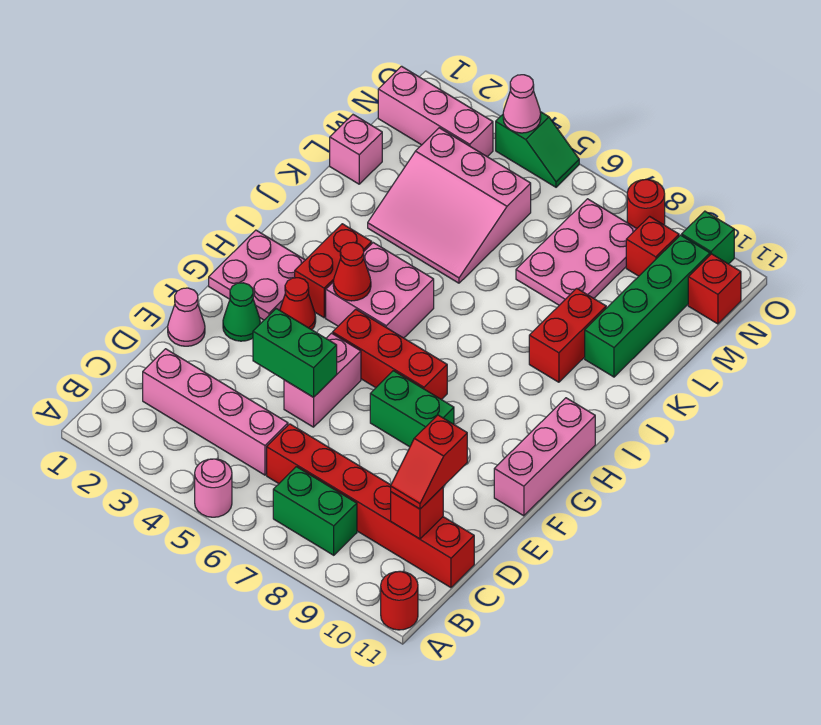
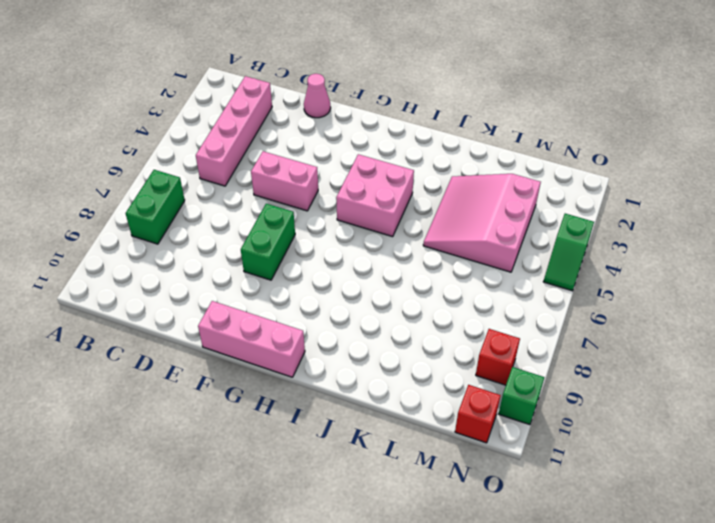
none -> pink 1x1 round brick [195,459,232,517]
none -> red 1x1 round brick [381,571,418,630]
none -> red 1x6 brick [267,424,474,588]
none -> green 1x1 cone [223,283,260,341]

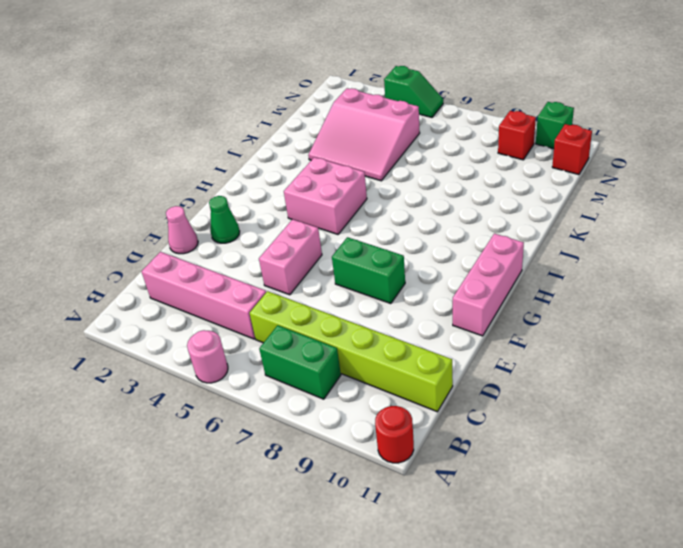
lime 1x6 brick [250,291,453,412] -> red 1x6 brick [267,424,474,588]
none -> pink 2x2 plate [209,230,305,320]
none -> red 1x1 cone [280,278,316,330]
none -> red 1x3 brick [333,309,447,400]
none -> red 1x2 brick [295,224,372,318]

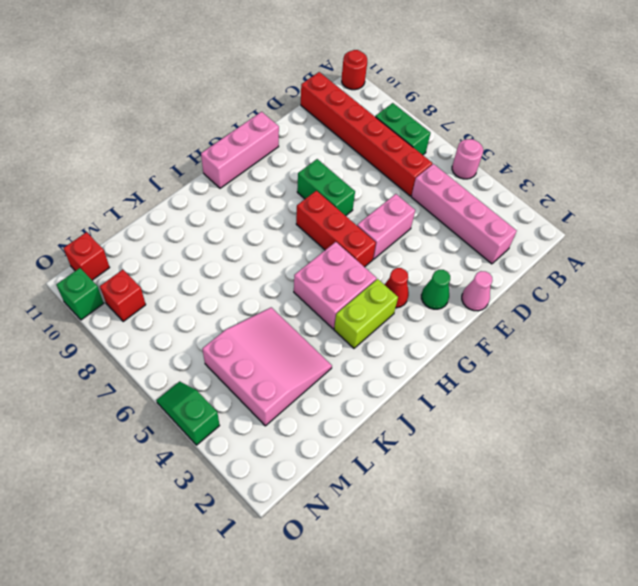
lime 1x2 brick [334,279,398,348] -> red 1x2 brick [295,224,372,318]
none -> pink 2x2 plate [209,230,305,320]
none -> red 1x2 brick [529,288,606,382]
none -> green 1x4 brick [585,235,710,377]
none -> pink 1x1 brick [330,115,382,184]

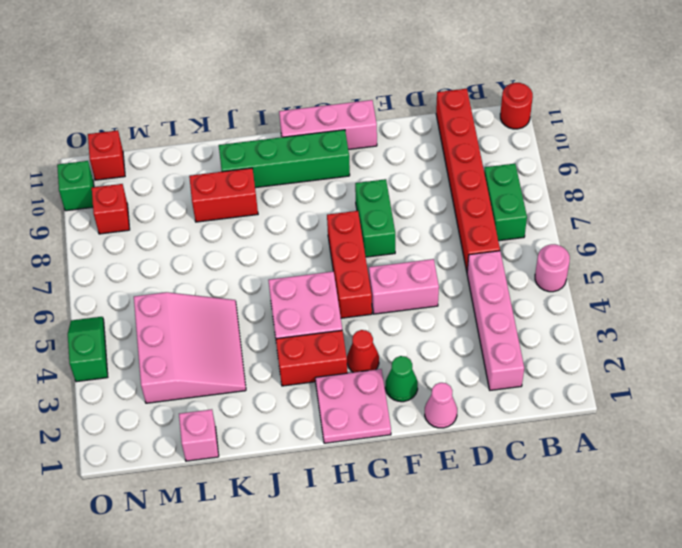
green 1x4 brick [219,130,350,188] -> green 1x4 brick moved to [585,235,710,377]
none -> pink 2x3 plate [516,199,637,305]
none -> pink 1x3 brick [378,66,493,157]
none -> red 1x1 round brick [627,179,665,228]
none -> red 1x1 brick [391,487,443,539]

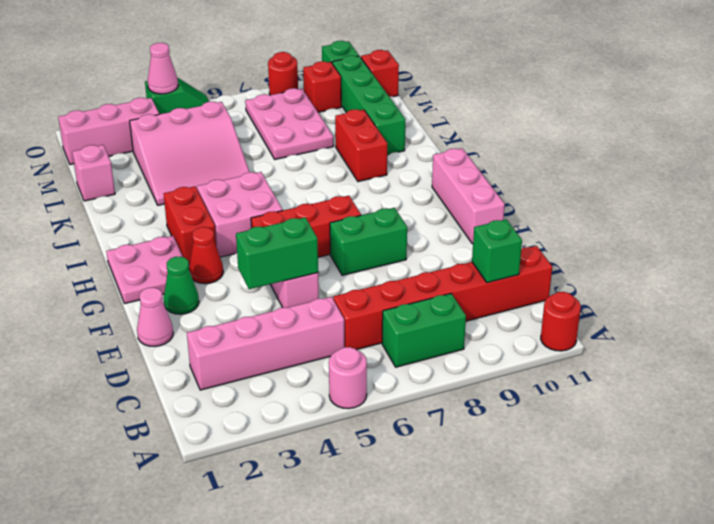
green 1x1 brick [472,219,522,283] -> red 1x1 brick [391,487,443,539]
none -> red 1x1 cone [333,242,371,301]
none -> red 1x2 slope [391,415,467,509]

